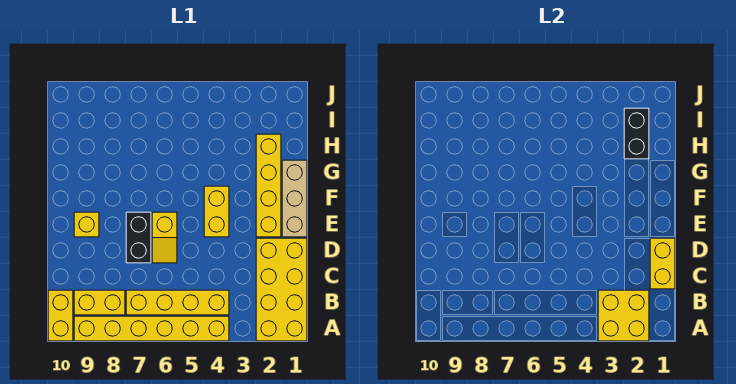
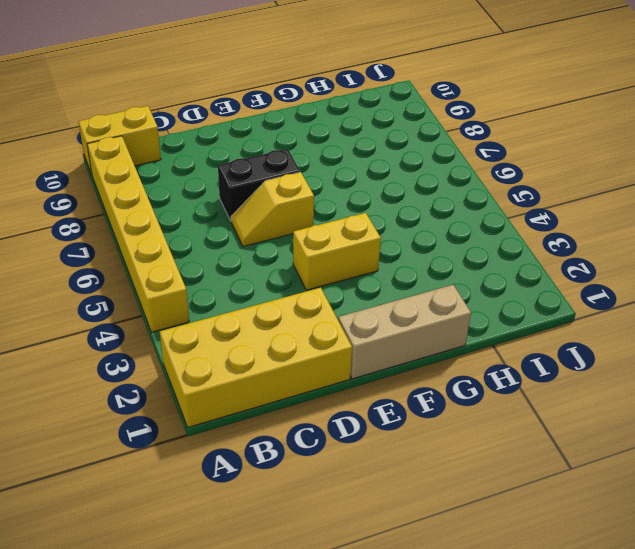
none -> yellow 1x4 brick [126,290,229,315]
none -> yellow 1x2 brick [74,290,125,315]
none -> yellow 1x4 brick [256,134,281,237]

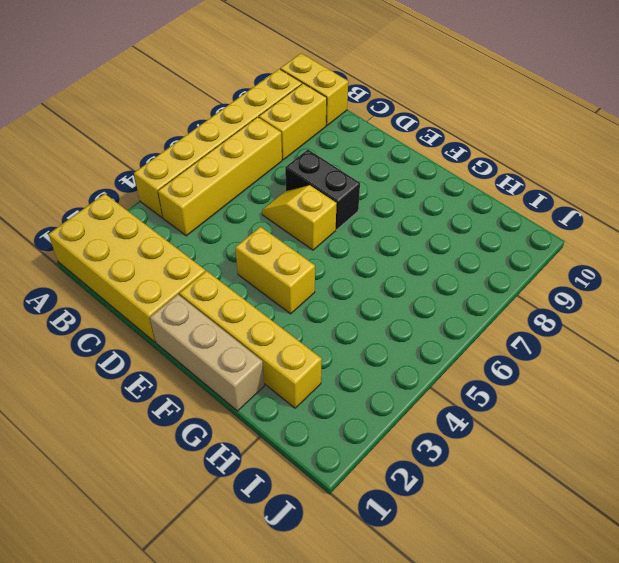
none -> yellow 1x1 brick [74,212,99,237]
none -> yellow 2x2 brick [598,290,649,341]
none -> yellow 1x2 brick [650,238,675,289]

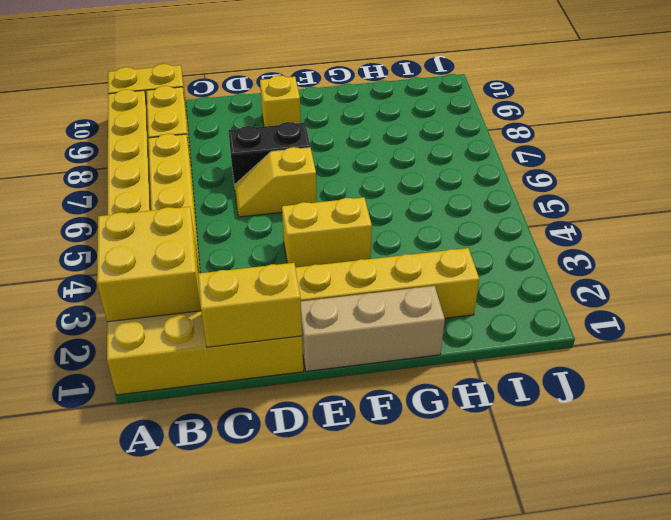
none -> black 1x2 brick [624,108,649,159]

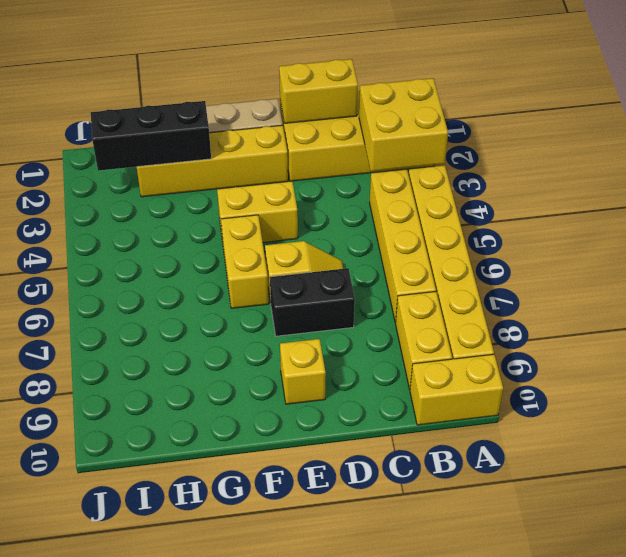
yellow 1x2 brick [221,215,269,308] -> none
black 1x3 brick [91,101,211,171] -> black 1x2 brick [624,108,649,159]

